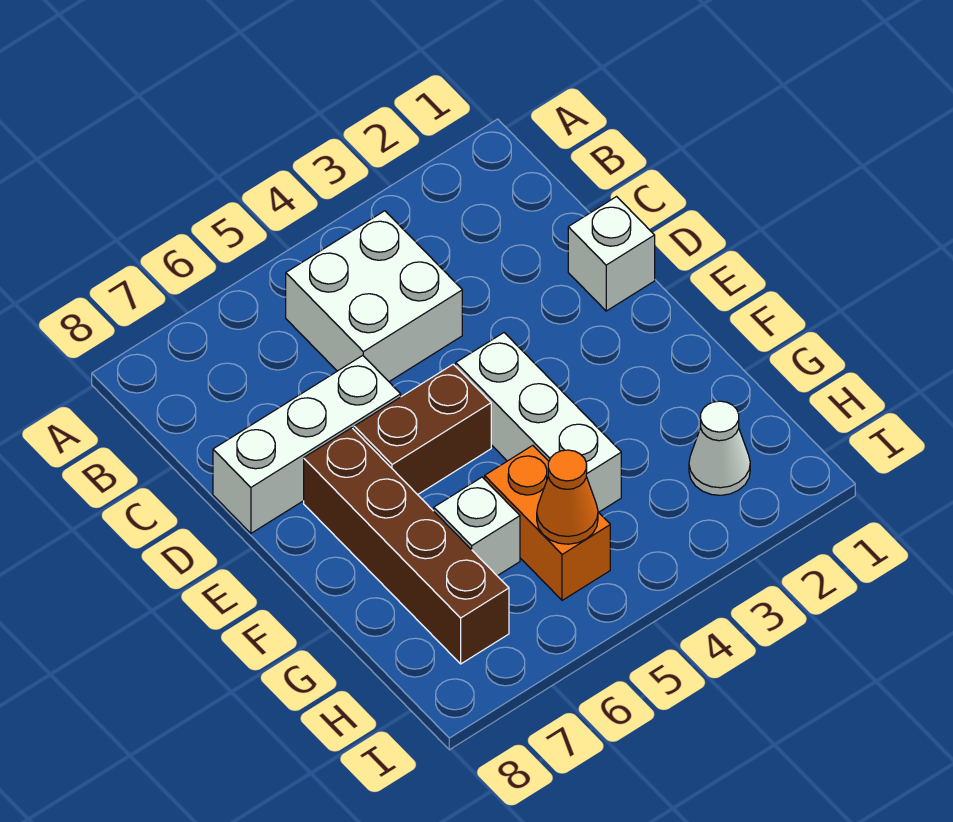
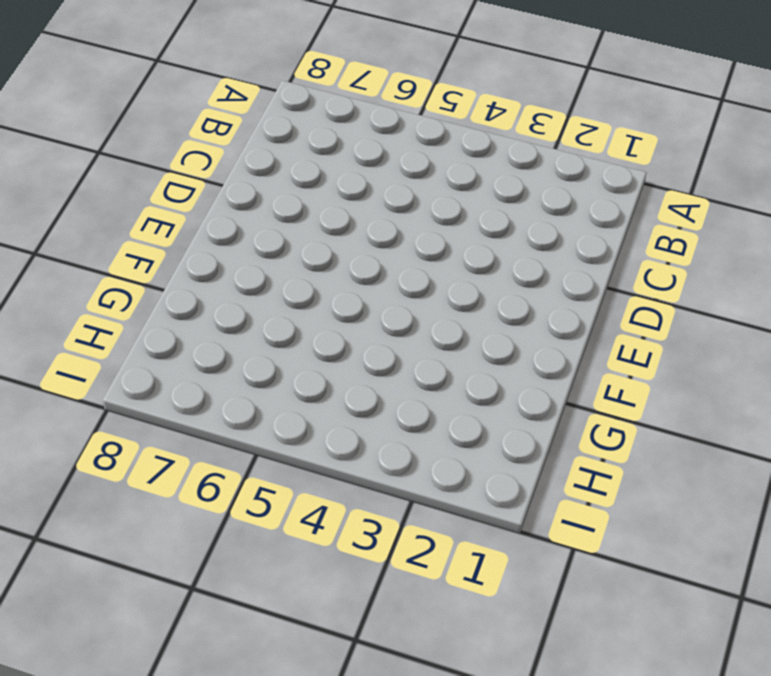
none -> white 2x2 brick [286,211,462,381]
none -> white 1x1 brick [568,197,655,311]

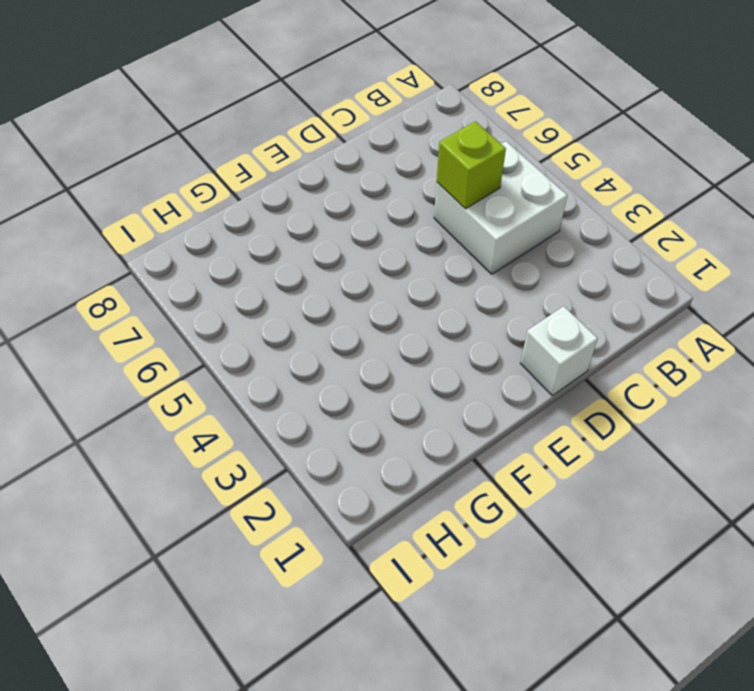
lime 1x1 brick [437,121,506,209] -> none
none -> white 1x3 brick [213,355,401,533]
none -> white 1x3 brick [456,333,621,512]

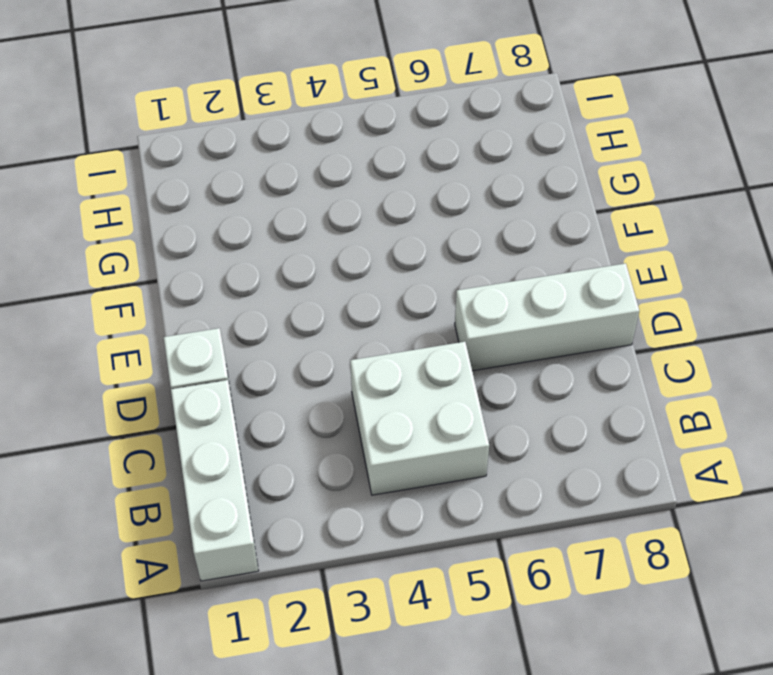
white 1x3 brick [171,380,259,581] -> white 1x3 brick moved to [456,333,621,512]
none -> brown 1x2 brick [354,364,491,495]
none -> brown 1x4 brick [304,428,509,664]

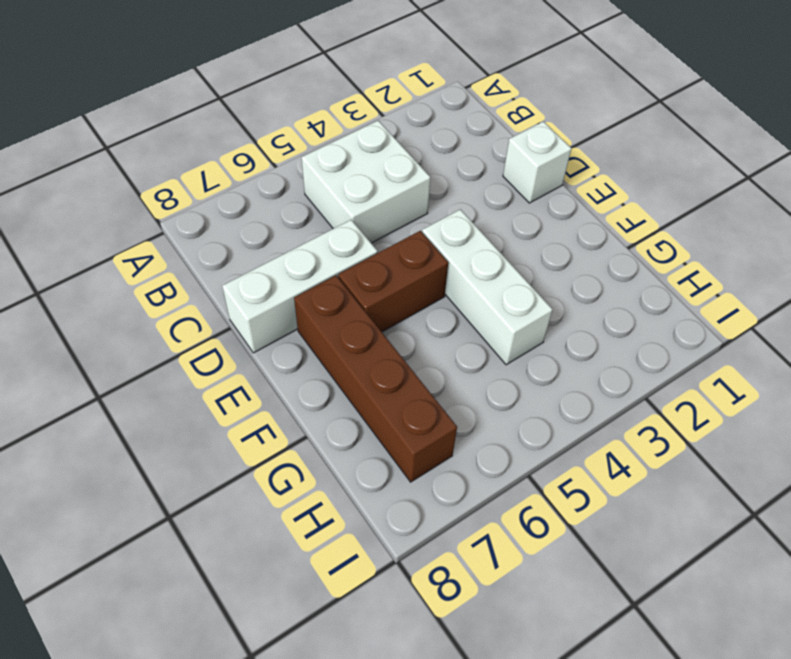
none -> orange 1x2 brick [485,445,610,600]
none -> white 1x1 brick [434,477,520,576]

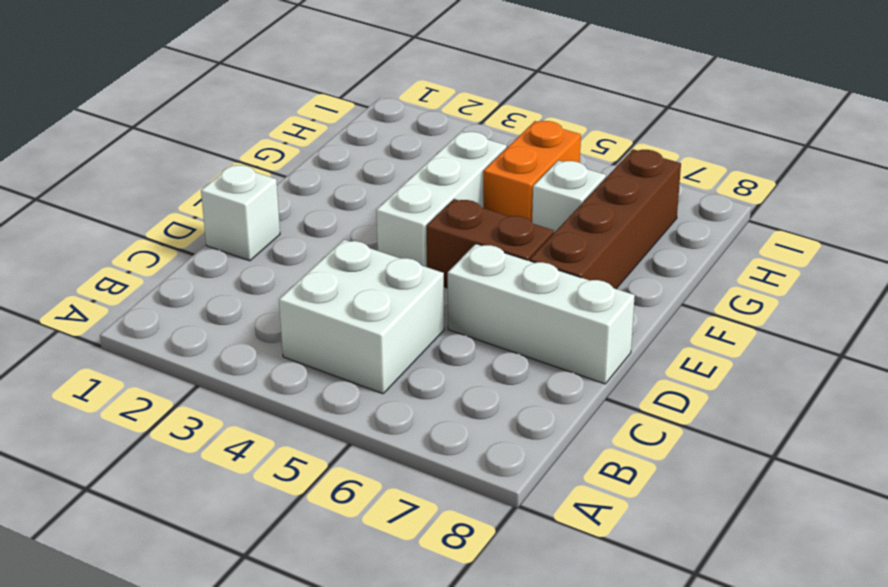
none -> white 1x1 cone [689,401,750,495]
none -> orange 1x1 cone [537,450,598,544]

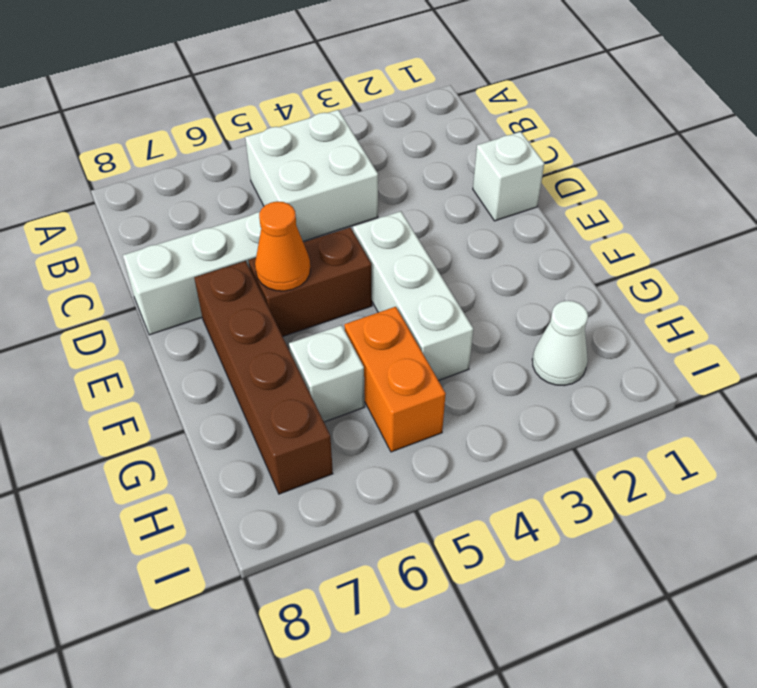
orange 1x1 cone [255,201,310,291] -> orange 1x1 cone moved to [537,450,598,544]

